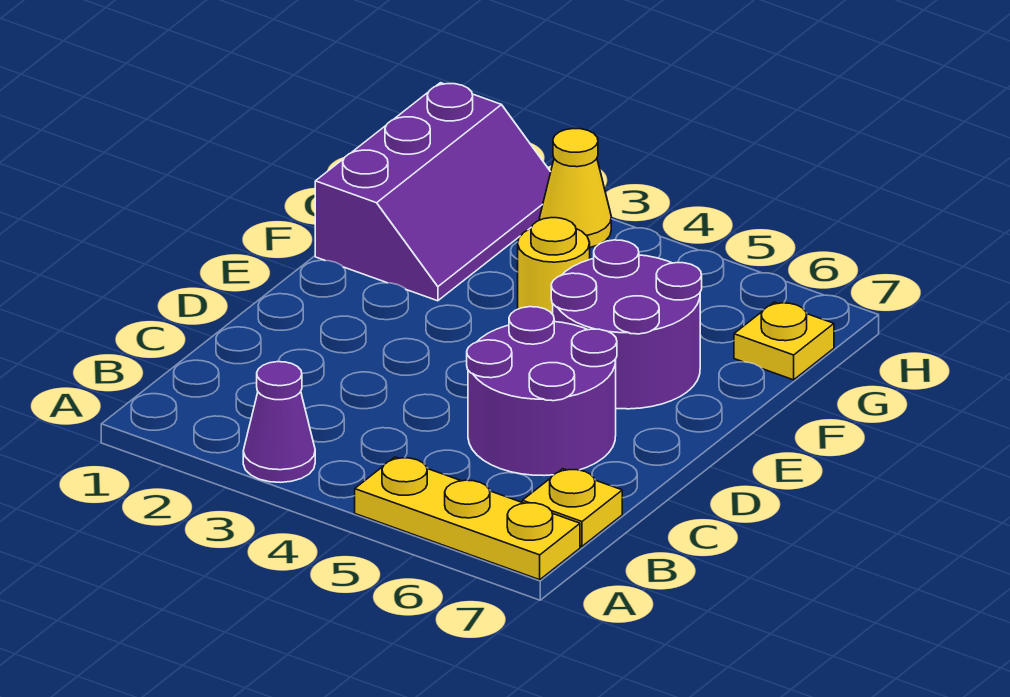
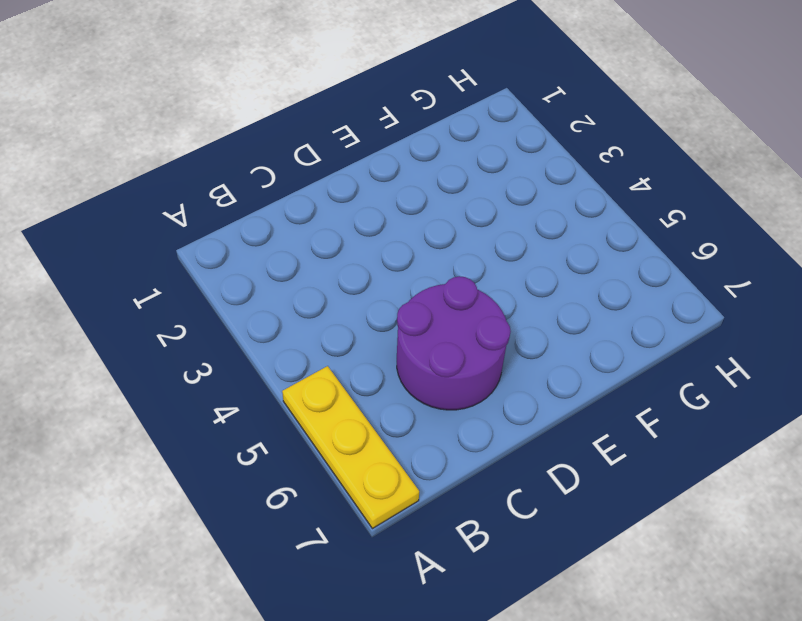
none -> purple 1x1 cone [243,362,315,482]
none -> yellow 1x1 plate [522,469,622,546]

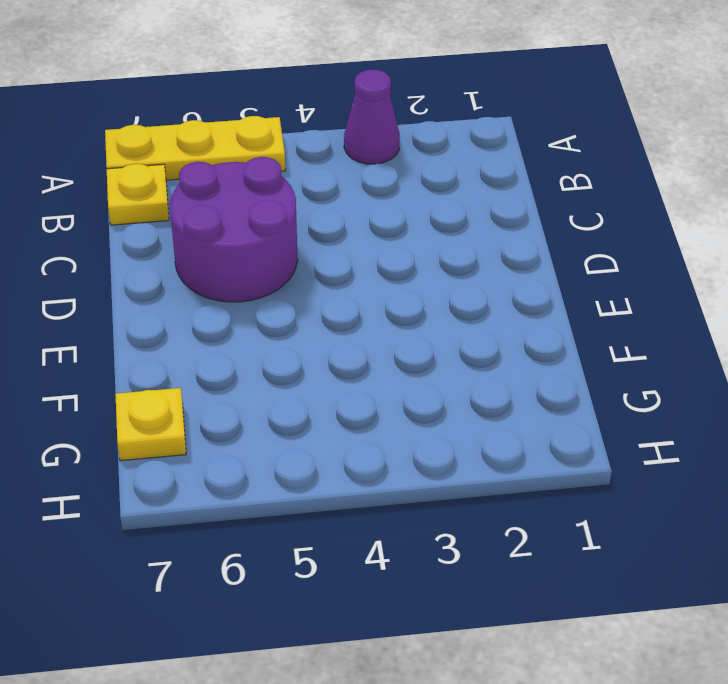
none -> purple 2x2 round brick [551,240,702,409]
none -> purple 2x3 slope [315,83,551,301]

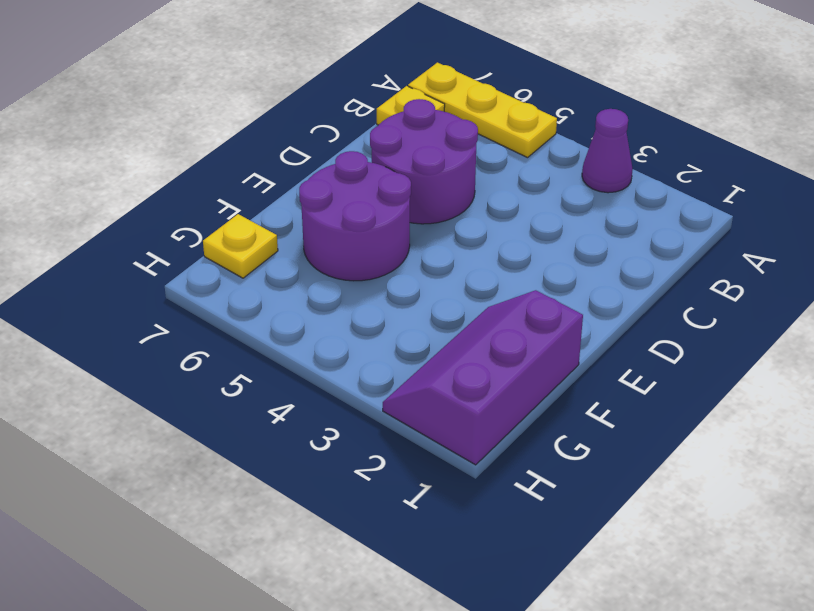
none -> yellow 1x1 round brick [518,218,590,314]
none -> yellow 1x1 cone [539,129,611,247]

